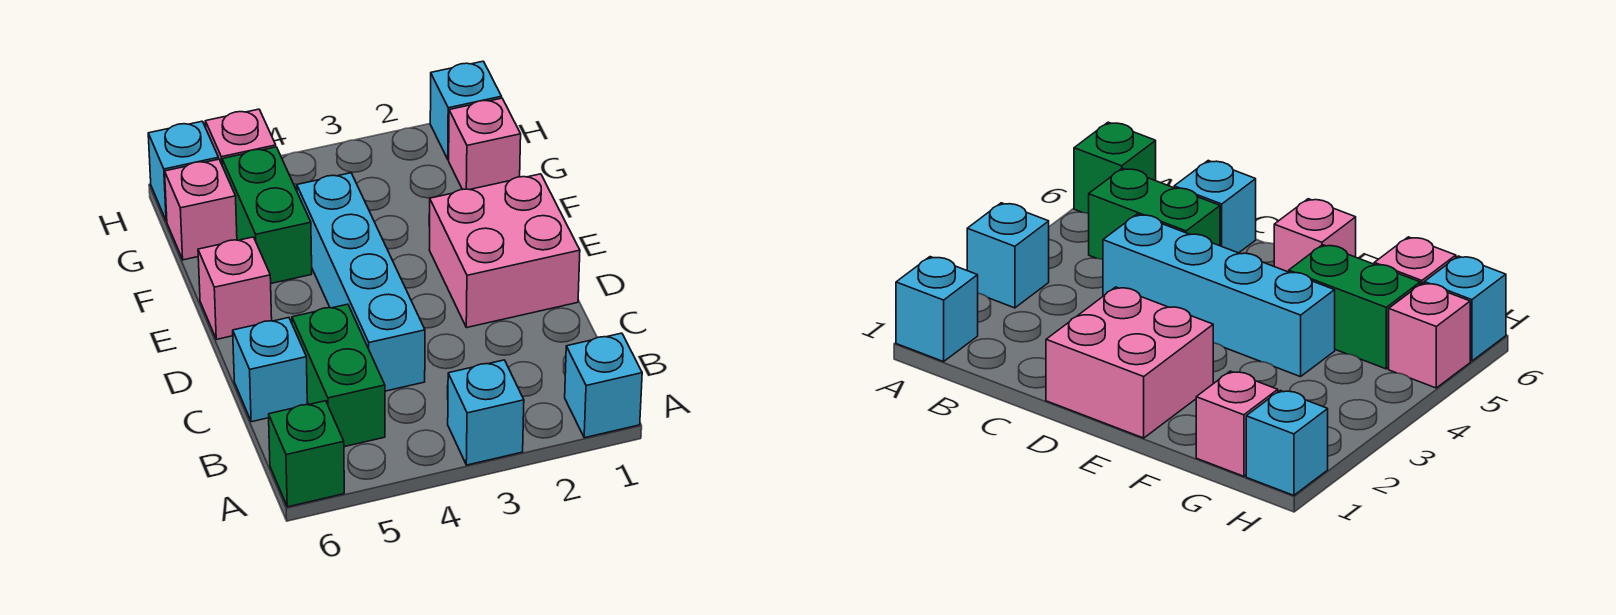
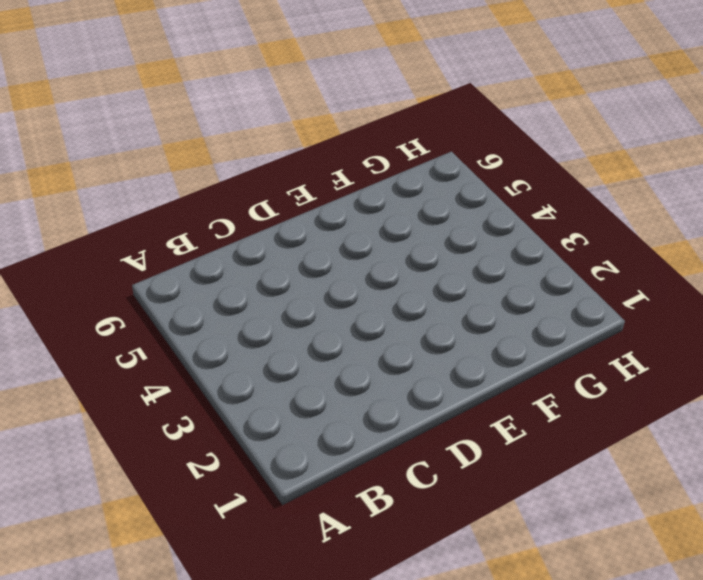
none -> cyan 1x1 brick [565,333,642,438]
none -> cyan 1x1 brick [448,360,524,465]
none -> green 1x1 brick [269,401,344,507]

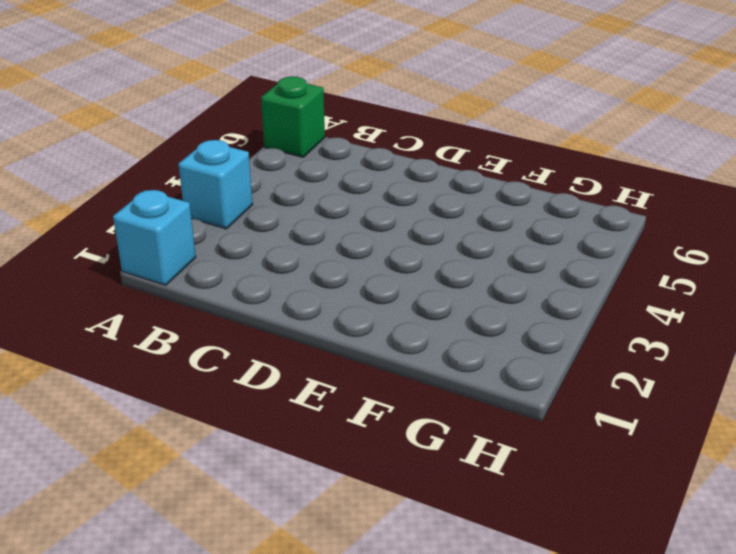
none -> green 1x2 brick [292,304,385,447]
none -> cyan 1x4 brick [297,173,425,391]
none -> cyan 1x1 brick [233,318,307,422]

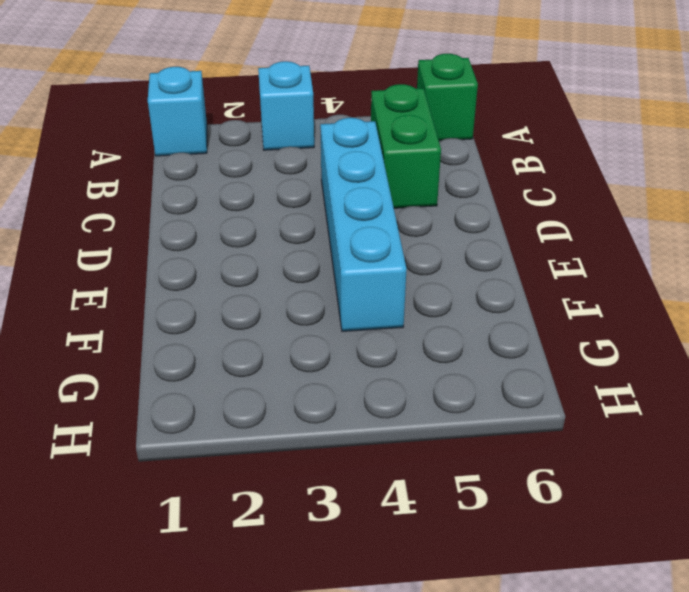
none -> cyan 1x1 brick [233,318,307,422]
none -> pink 2x2 brick [429,174,580,328]
none -> pink 1x1 brick [198,237,272,339]

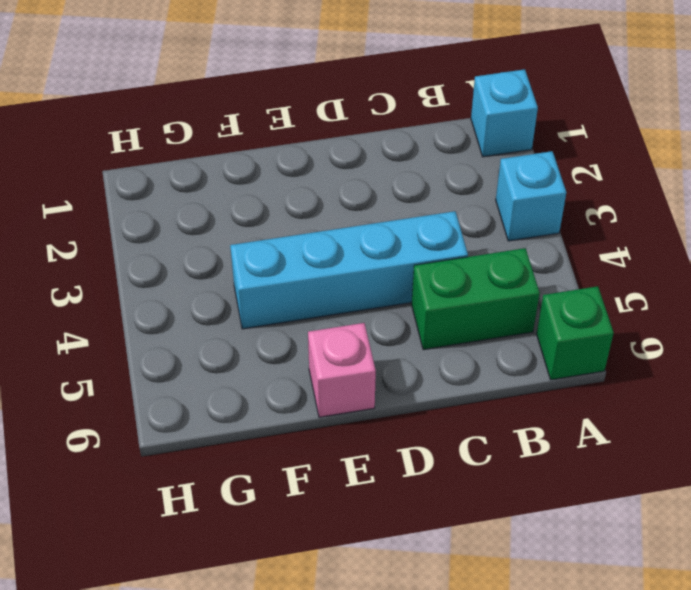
none -> cyan 1x1 brick [233,318,307,422]
none -> pink 2x2 brick [429,174,580,328]
none -> green 1x2 brick [222,147,312,283]

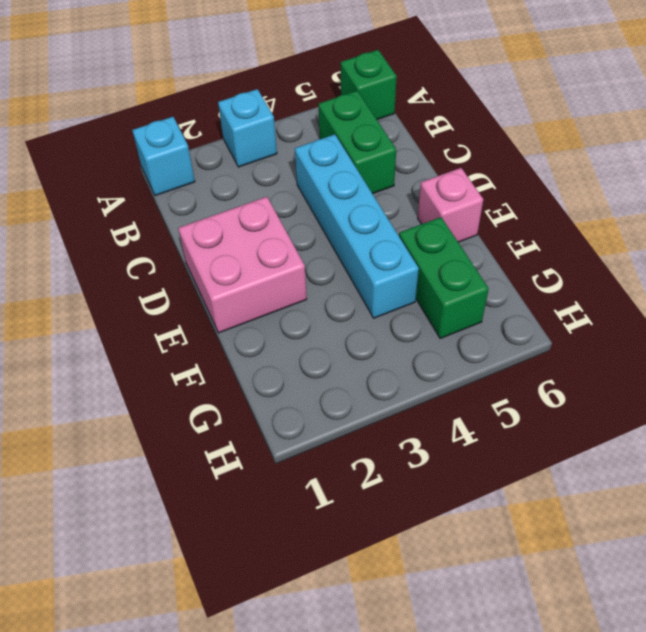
none -> cyan 1x1 brick [233,318,307,422]
none -> pink 1x1 brick [449,98,521,190]
none -> pink 1x1 brick [165,159,237,260]

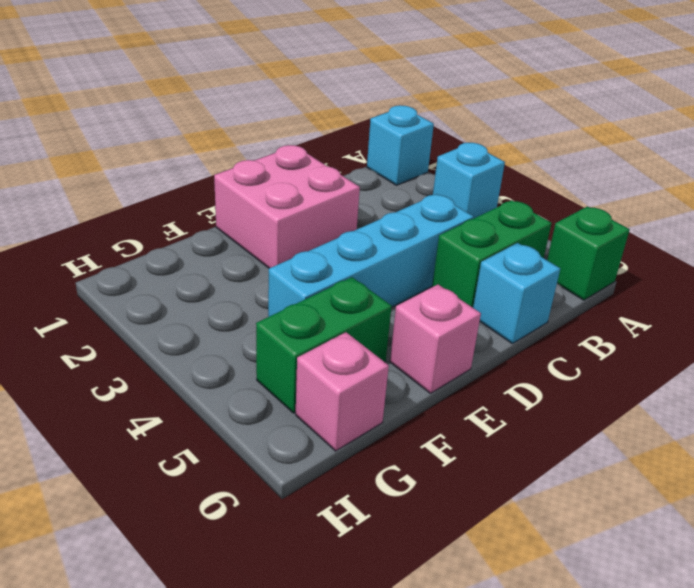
none -> pink 1x1 brick [449,98,521,190]
none -> cyan 1x1 brick [430,61,502,160]
none -> pink 1x1 brick [205,109,276,164]

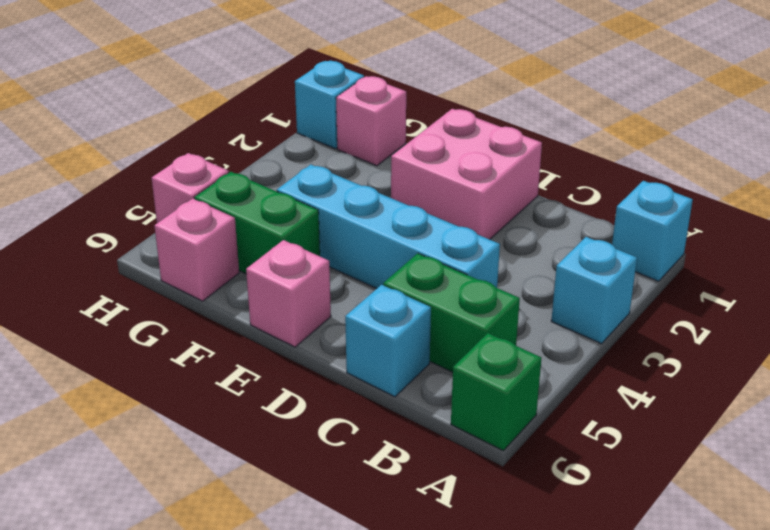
none -> cyan 1x1 brick [148,121,219,221]

